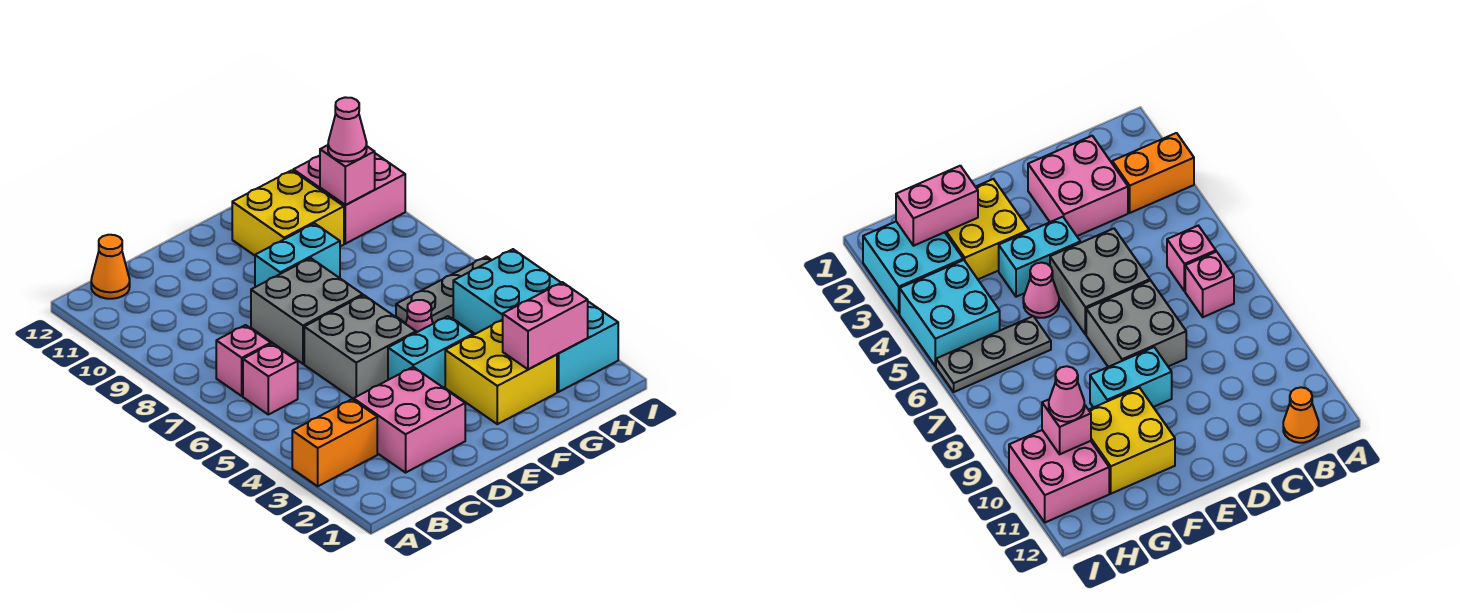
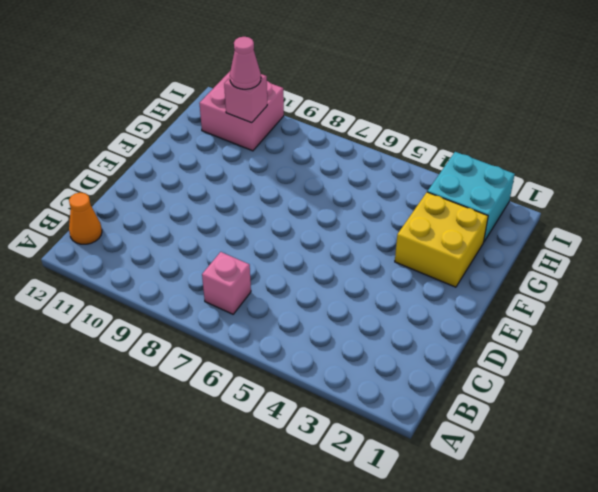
none -> orange 1x2 brick [292,399,377,486]
none -> pink 1x1 brick [243,344,298,415]
none -> pink 2x2 brick [354,367,465,473]

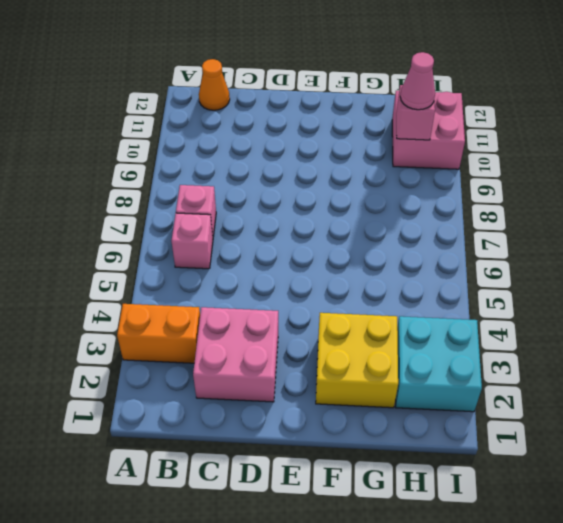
none -> grey 2x2 brick [304,295,416,399]
none -> grey 2x2 brick [251,258,363,364]
none -> cyan 1x2 brick [388,316,473,388]

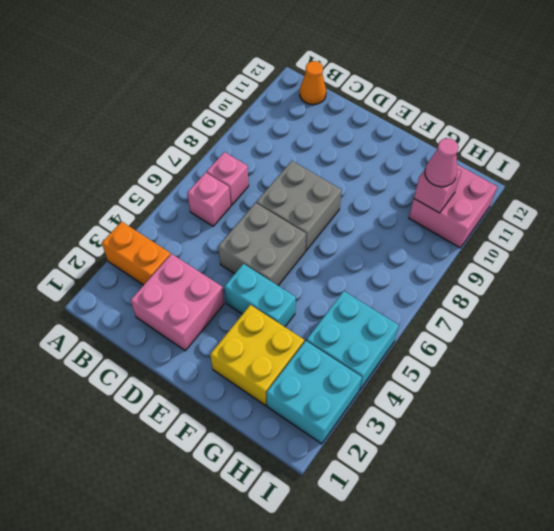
none -> cyan 1x2 brick [255,223,340,287]
none -> pink 1x1 cone [406,300,433,333]
none -> yellow 2x2 brick [232,170,344,255]

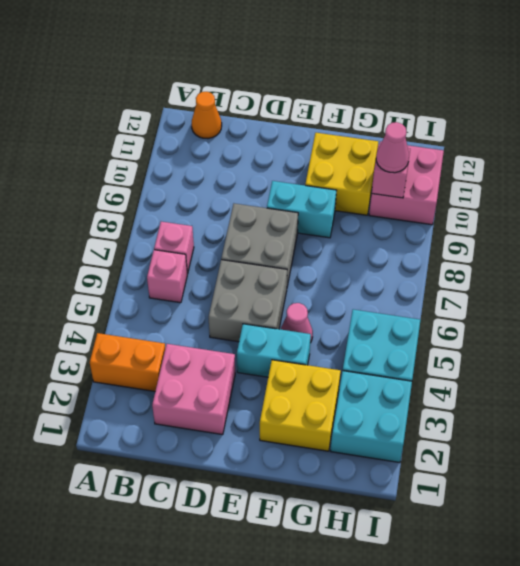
none -> grey 1x3 plate [396,256,491,324]
none -> pink 1x2 brick [503,282,588,369]

